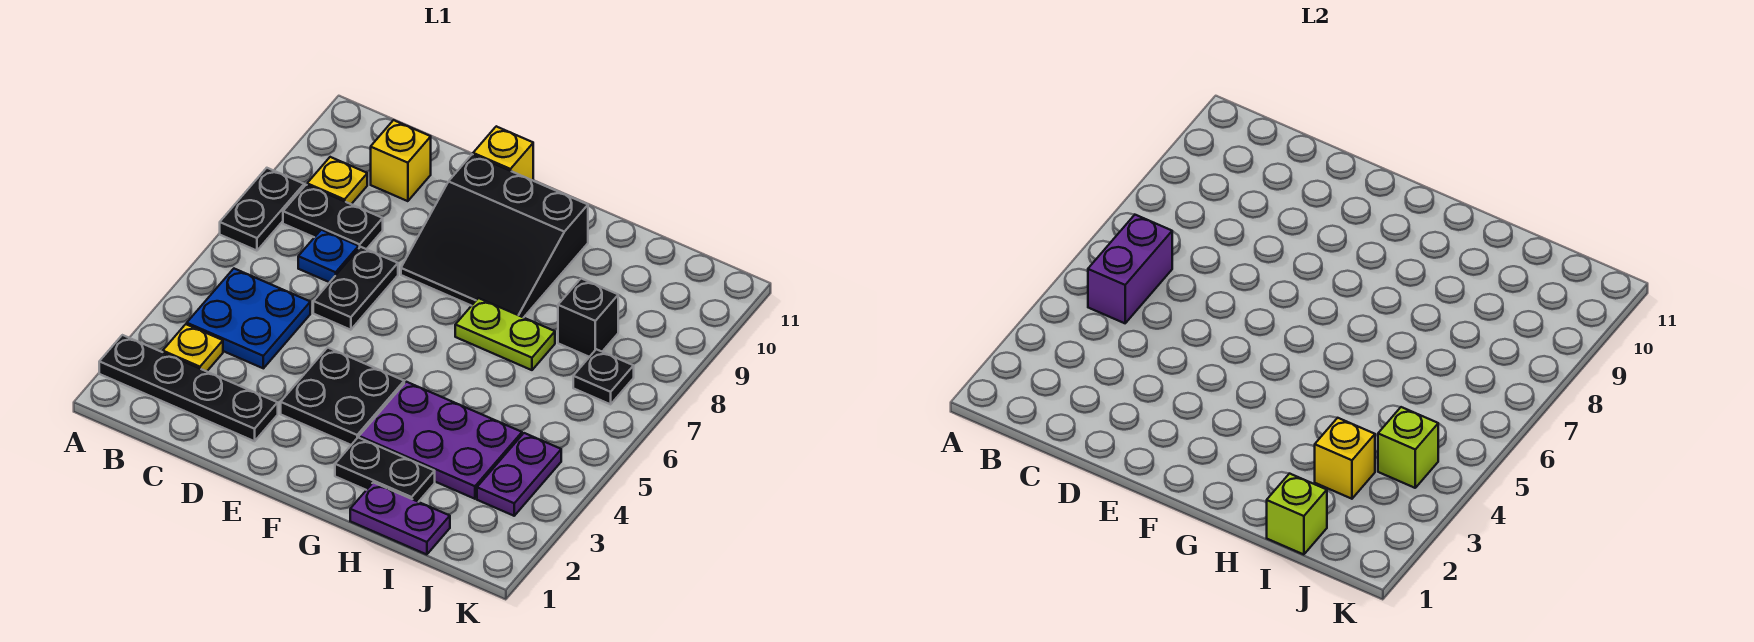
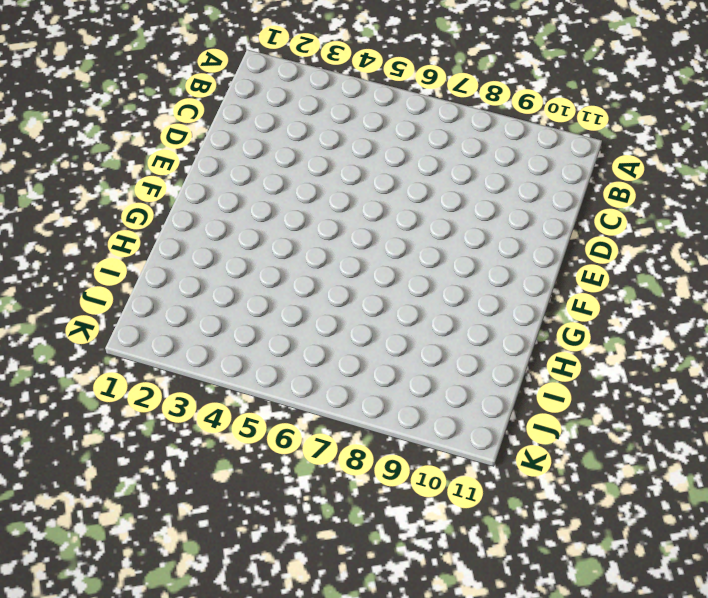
none -> black 1x4 plate [99,335,278,441]
none -> black 1x2 plate [220,168,304,251]
none -> yellow 1x1 plate [163,324,223,371]

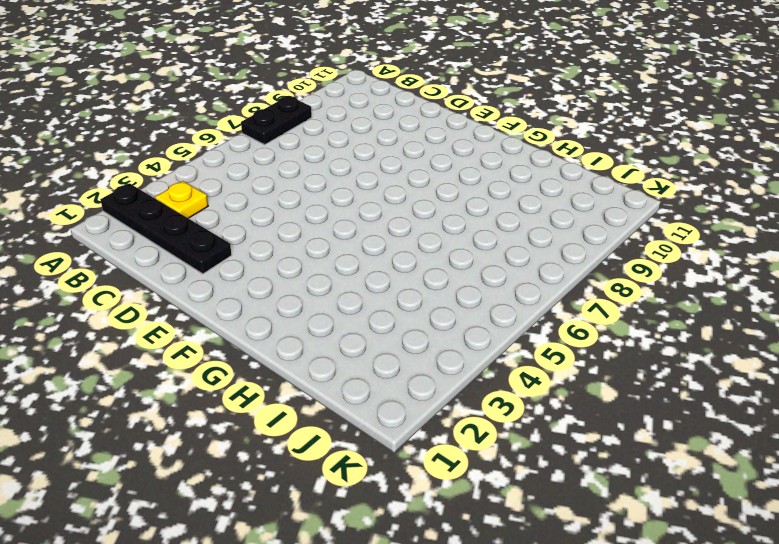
none -> blue 2x2 plate [187,269,310,368]
none -> black 1x2 plate [283,185,383,249]
none -> yellow 1x1 plate [307,157,367,204]

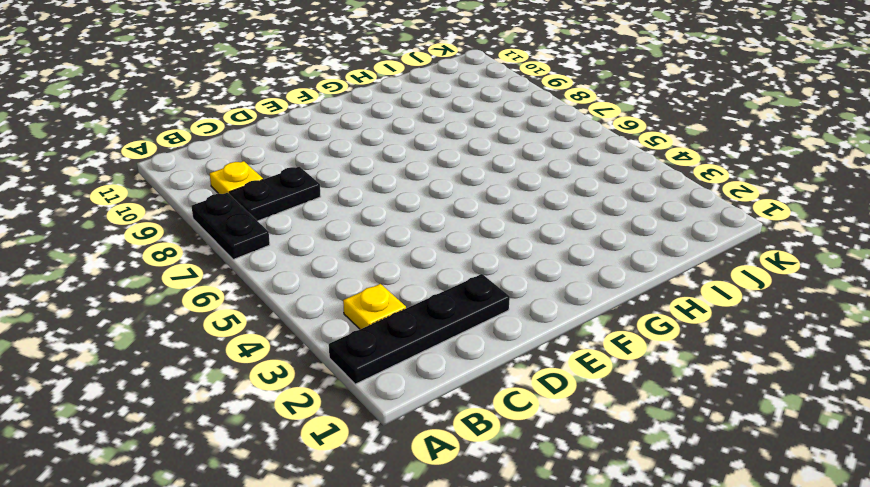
none -> blue 2x2 plate [187,269,310,368]
none -> blue 1x1 plate [298,230,359,282]
none -> yellow 1x1 brick [371,120,431,201]

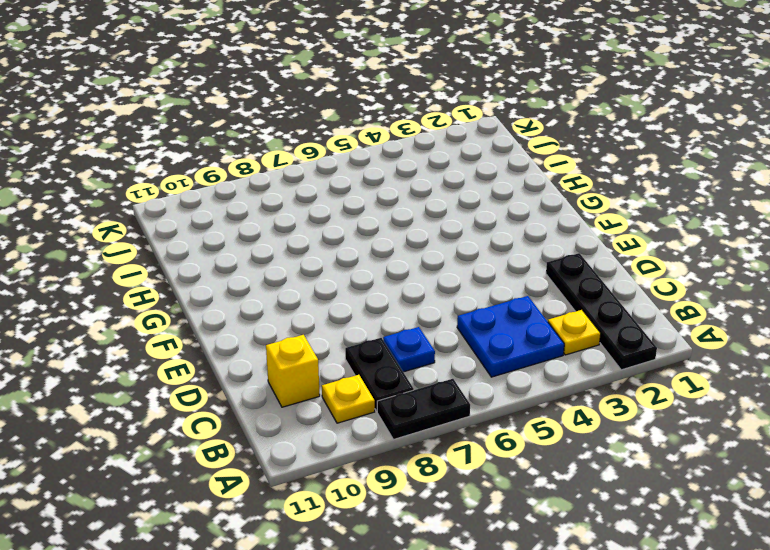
none -> black 1x2 plate [313,247,398,330]
none -> black 2x2 plate [281,348,404,445]
none -> black 3x3 slope [401,154,588,318]

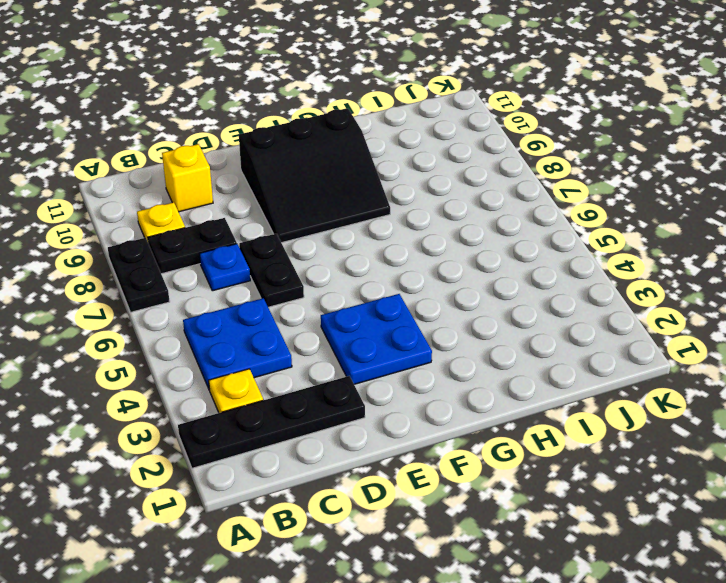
blue 2x2 plate [321,294,432,384] -> black 2x2 plate [281,348,404,445]
none -> yellow 1x1 brick [473,126,533,180]
none -> black 1x2 plate [335,438,435,502]
none -> purple 2x3 plate [359,382,522,499]

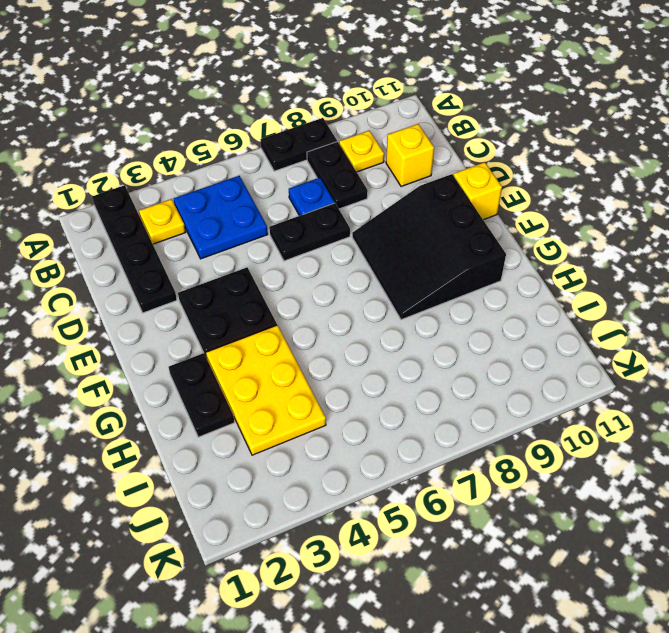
yellow 2x3 plate [206,325,326,455] -> purple 2x3 plate [359,382,522,499]
none -> lime 1x2 plate [455,298,555,370]
none -> purple 1x2 plate [350,482,450,555]
none -> black 1x1 brick [558,278,618,357]

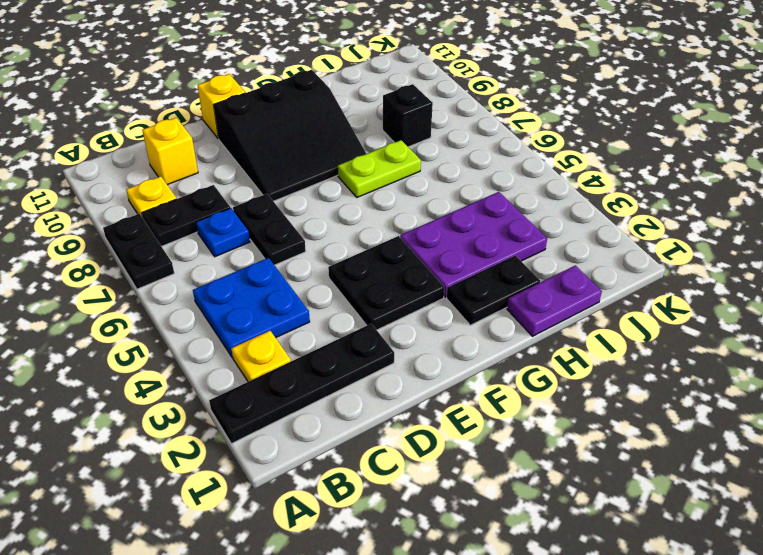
none -> purple 1x2 plate [477,433,561,516]
none -> black 1x1 plate [573,349,634,404]
none -> purple 1x2 brick [1088,215,1172,323]

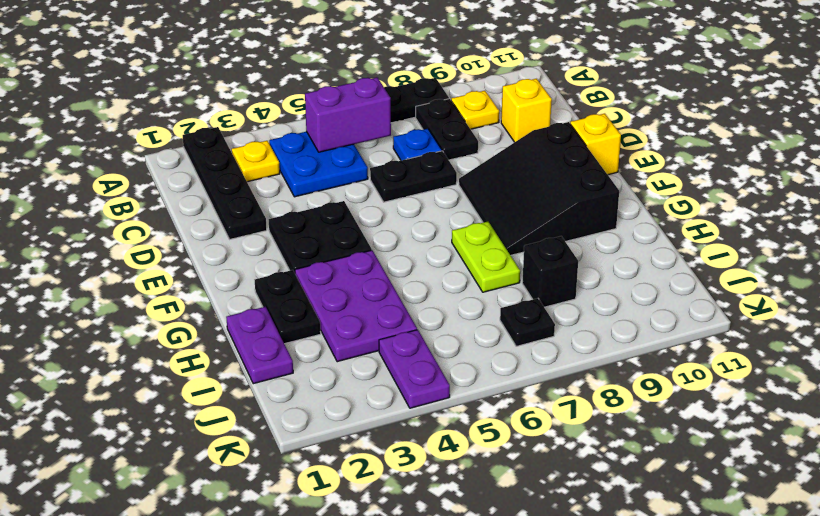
purple 1x2 plate [379,330,450,408] -> purple 1x2 plate turned to [477,433,561,516]
none -> lime 1x1 brick [1267,474,1327,555]
none -> yellow 1x1 brick [1315,418,1375,499]
none -> lime 1x1 brick [1378,407,1438,488]

